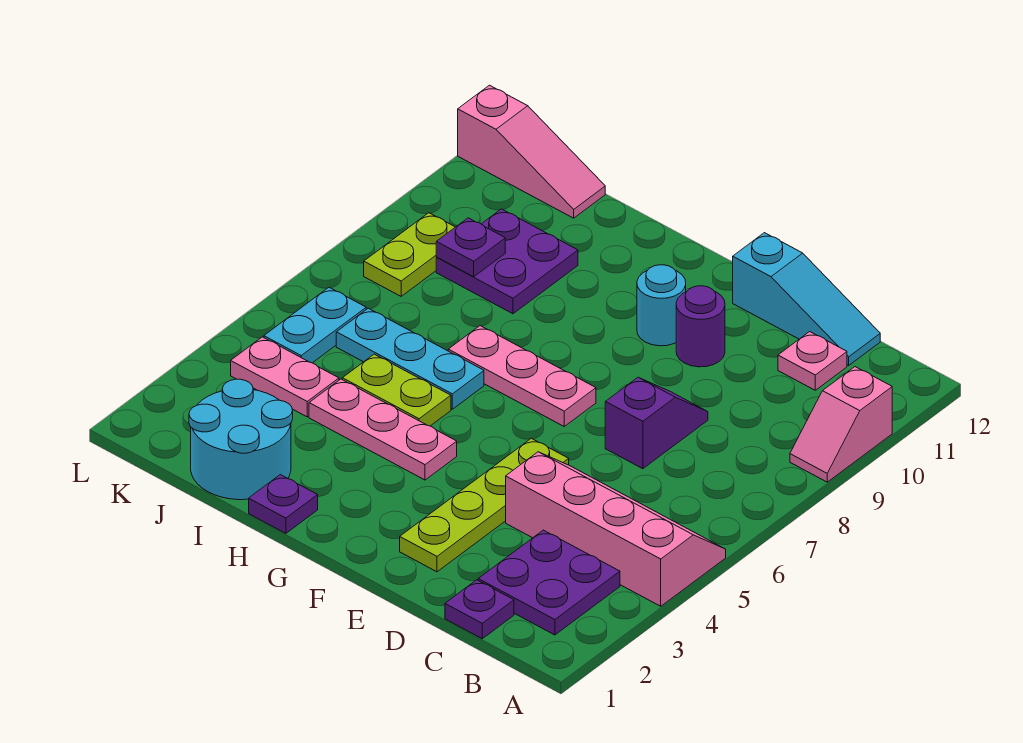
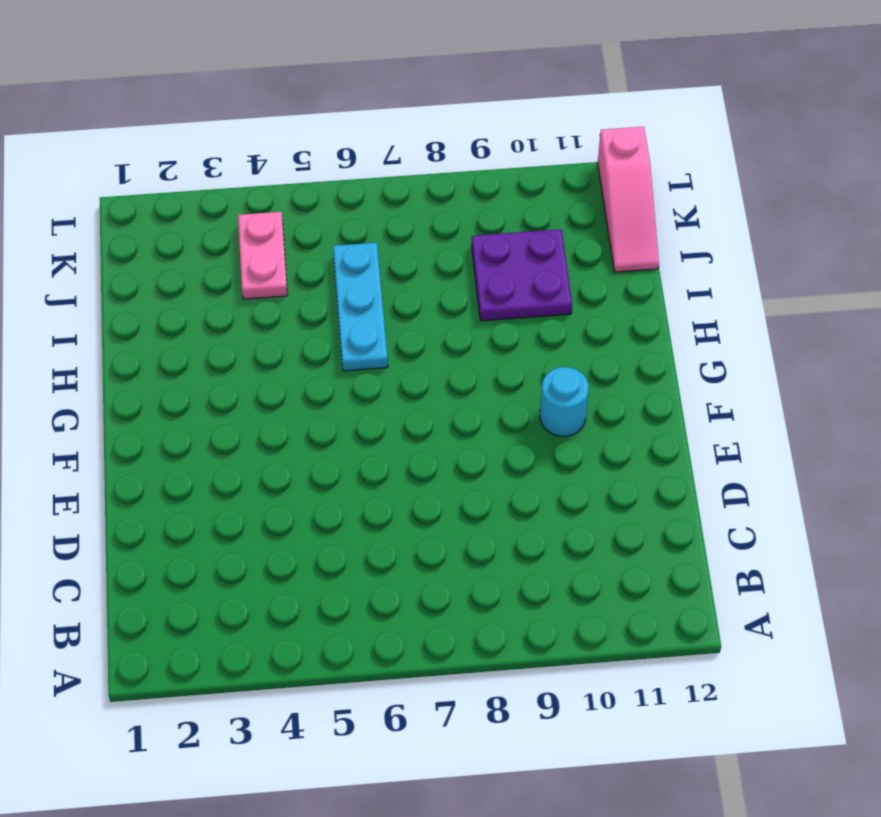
none -> pink 2x4 slope [506,452,726,606]
none -> pink 1x2 slope [790,367,892,482]
none -> purple 2x2 plate [478,530,620,635]

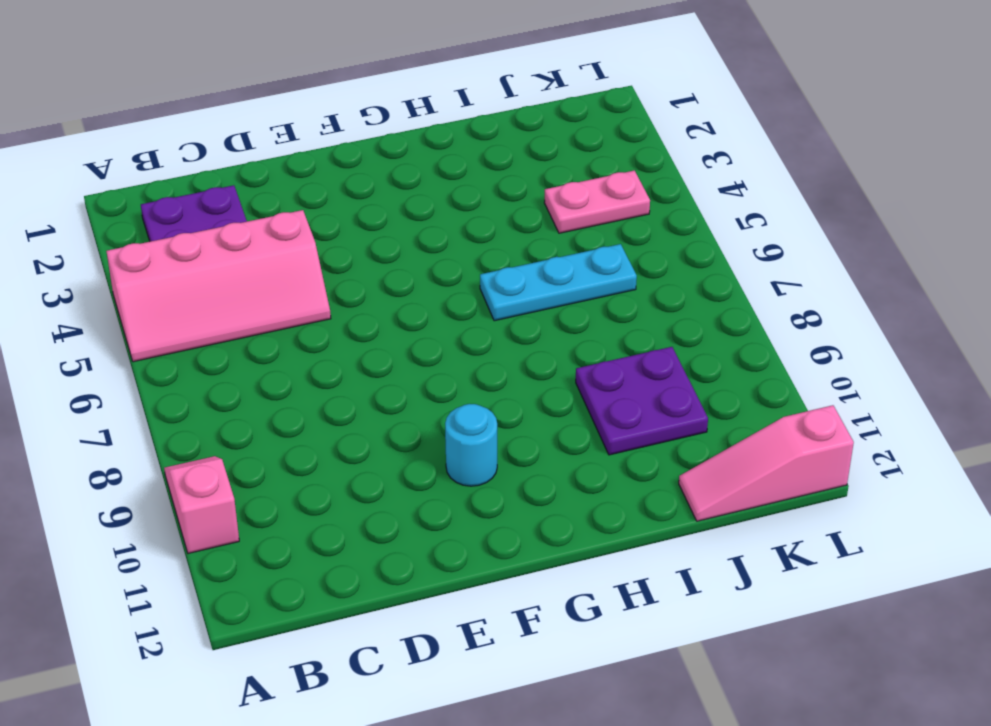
none -> purple 1x1 plate [445,580,514,639]
none -> pink 1x1 plate [778,332,847,390]
none -> cyan 1x3 slope [733,233,880,365]

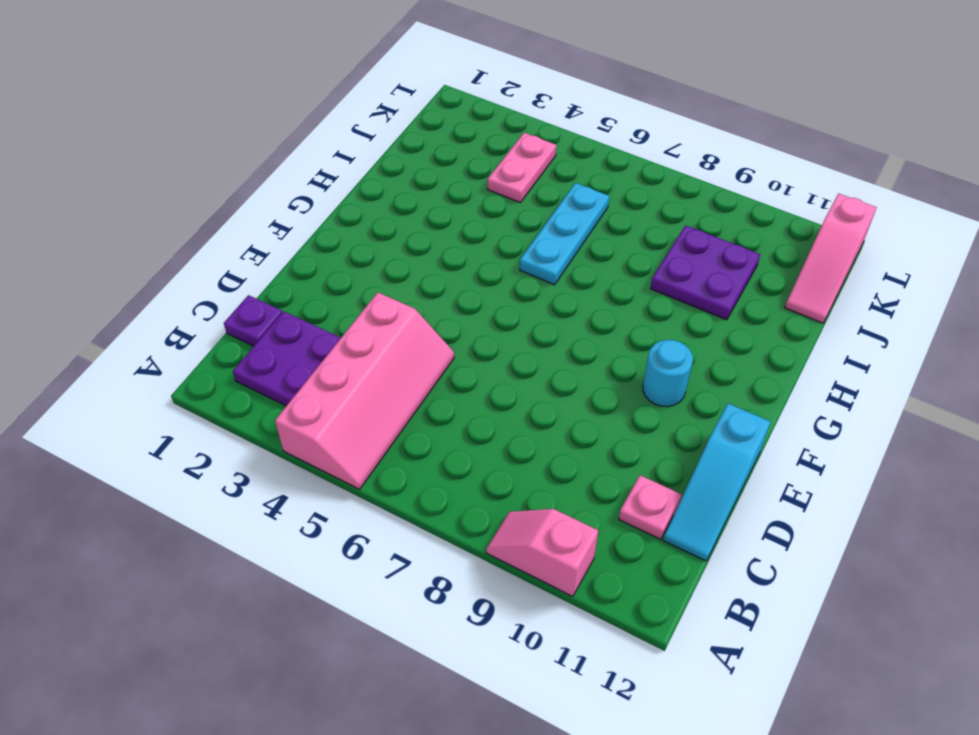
none -> purple 1x2 slope [605,377,708,469]
none -> lime 1x4 plate [400,438,569,572]
none -> purple 1x1 round brick [676,286,725,367]

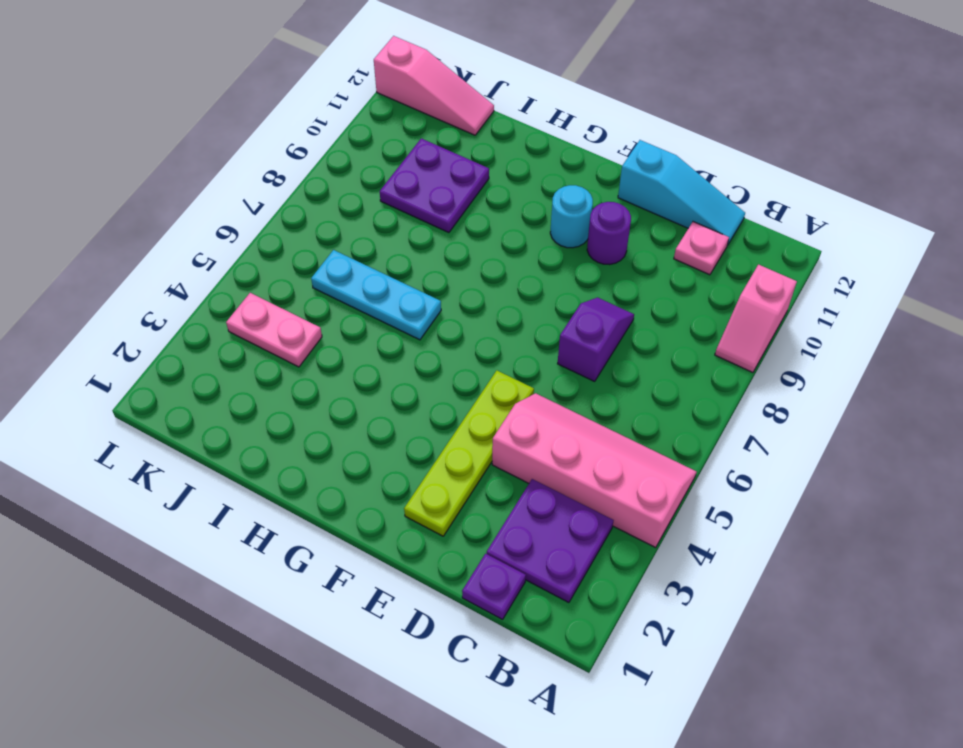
none -> pink 1x3 plate [448,326,596,426]
none -> pink 1x3 plate [309,379,457,480]
none -> purple 1x1 plate [249,475,318,533]

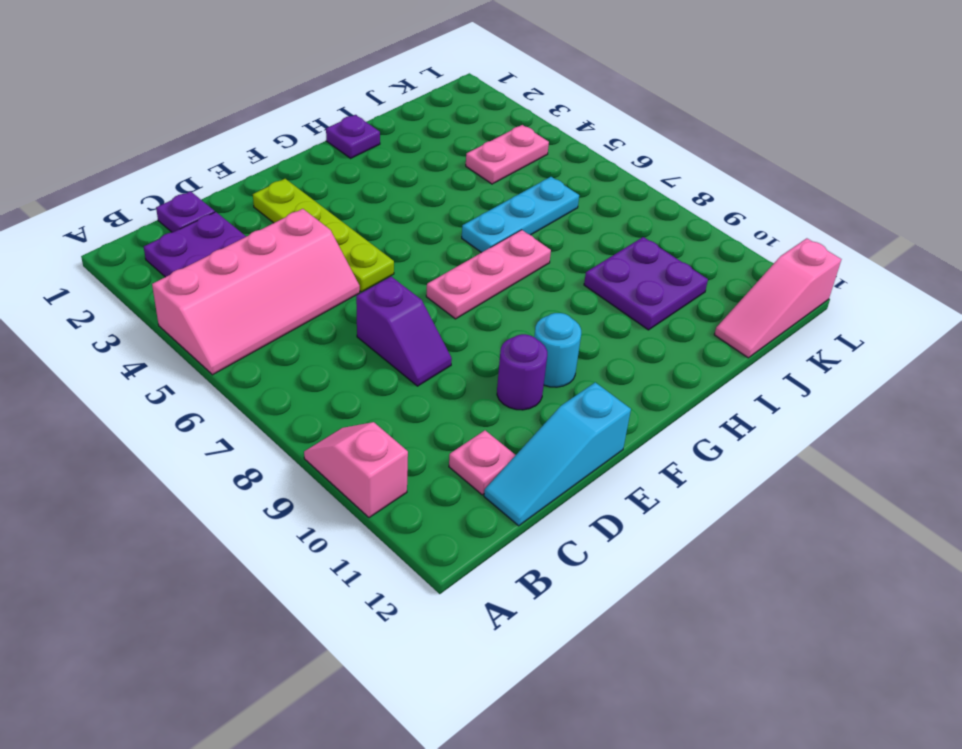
none -> pink 1x3 plate [309,379,457,480]
none -> lime 1x2 plate [342,354,451,426]
none -> cyan 2x2 round brick [189,379,293,500]

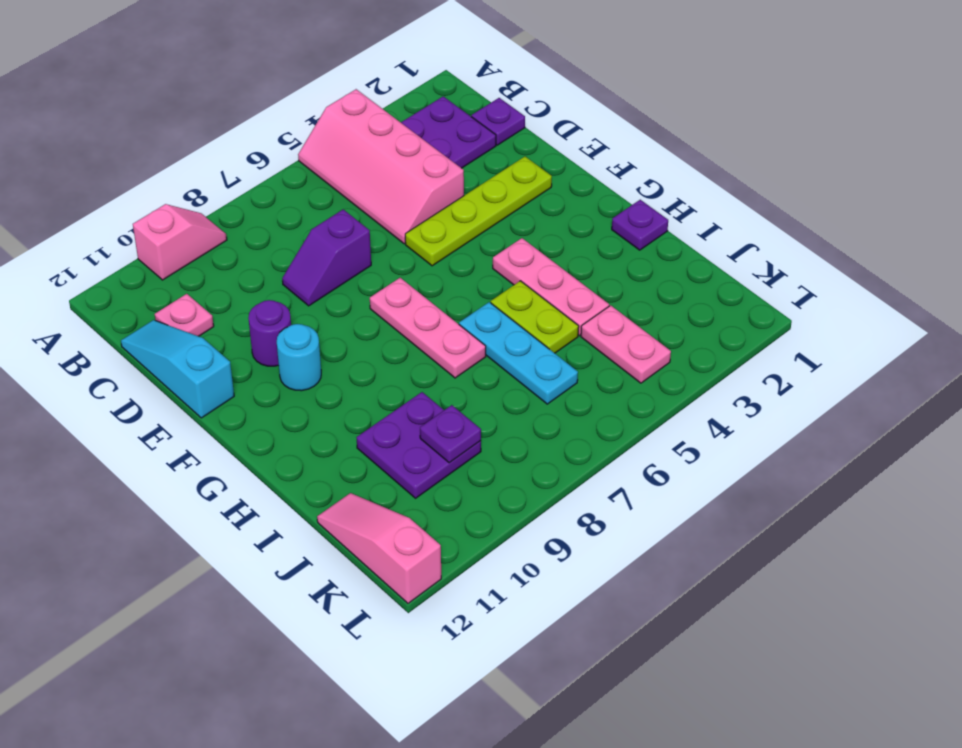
none -> cyan 2x2 round brick [189,379,293,500]
none -> cyan 1x2 plate [264,287,366,363]
none -> lime 1x2 plate [364,213,455,296]

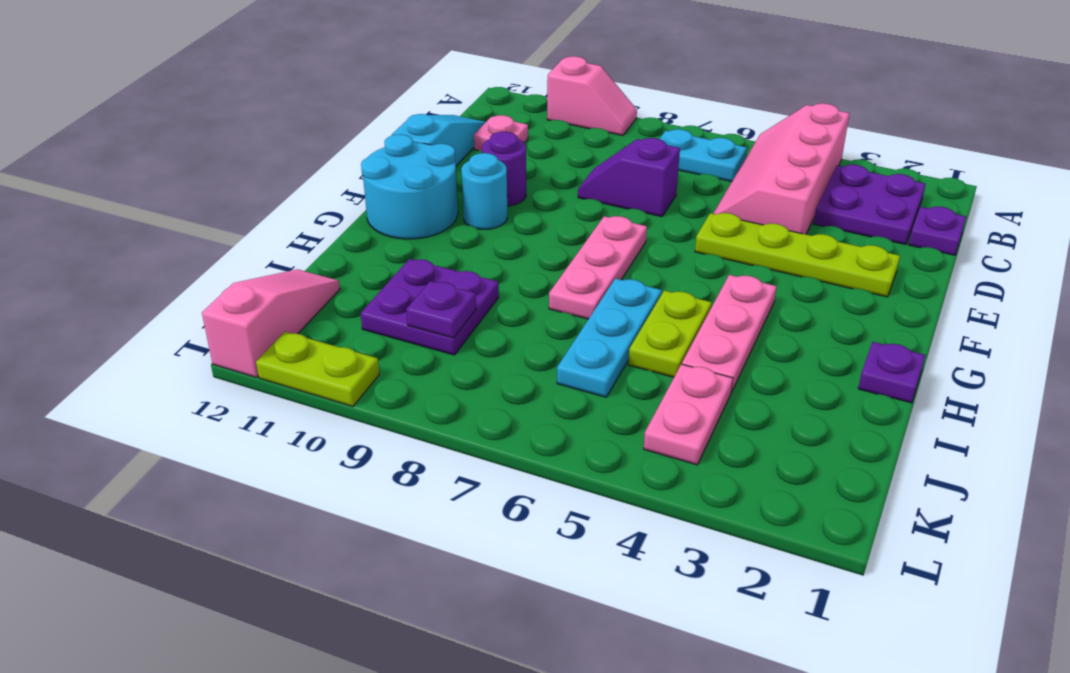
cyan 1x2 plate [660,129,747,181] -> cyan 1x2 plate moved to [264,287,366,363]
cyan 2x2 round brick [361,134,458,239] -> cyan 2x2 round brick moved to [189,379,293,500]
lime 1x2 plate [256,332,379,407] -> lime 1x2 plate moved to [364,213,455,296]

